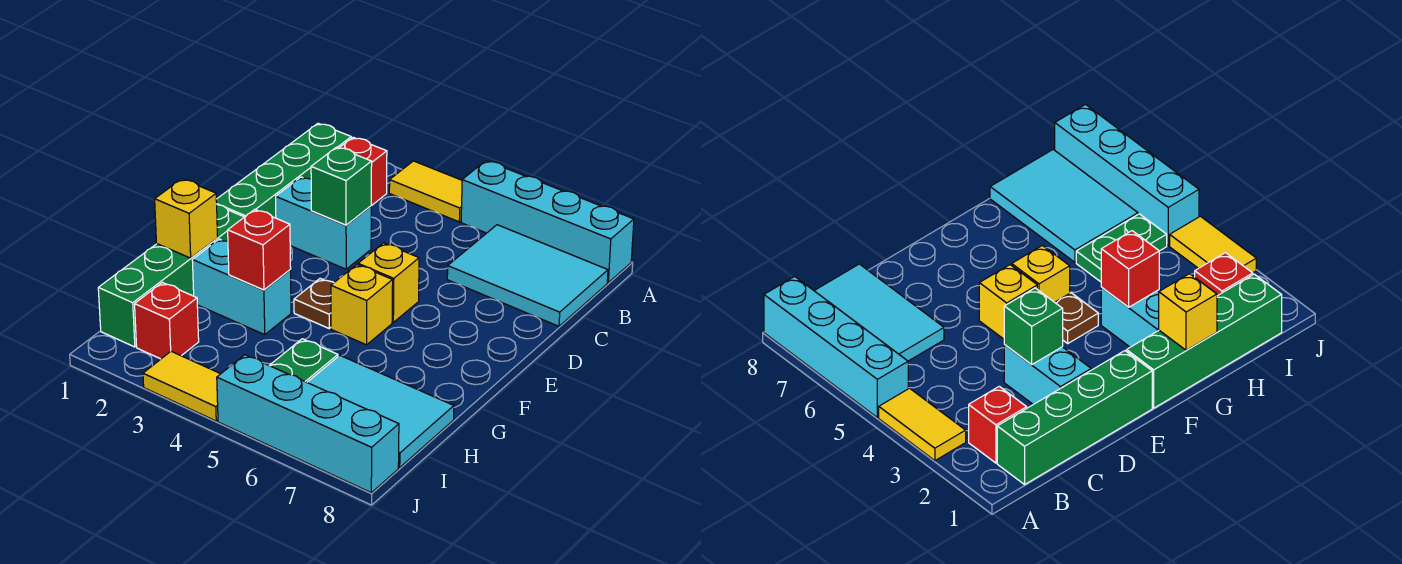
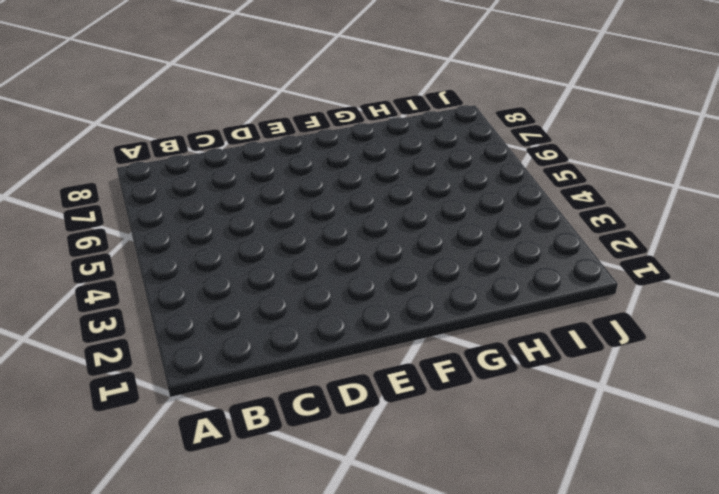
none -> yellow 1x2 tile [389,161,462,222]
none -> cyan 1x4 brick [461,161,634,282]
none -> green 1x4 brick [216,123,351,218]

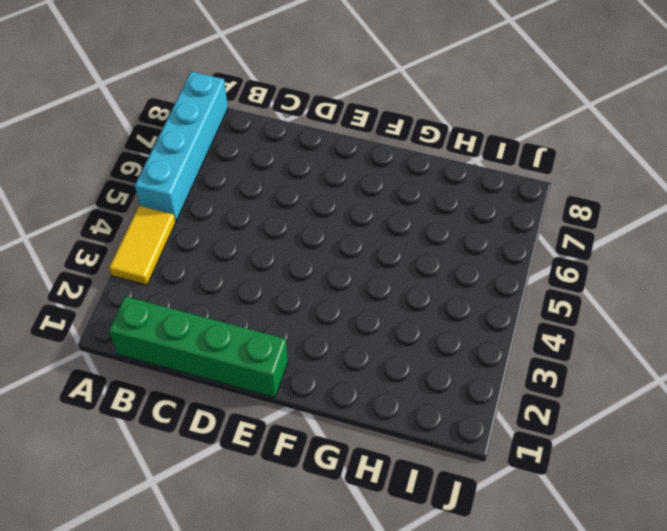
none -> red 1x1 brick [340,137,387,206]
none -> cyan 2x3 tile [447,225,608,326]
none -> cyan 1x2 brick [276,177,371,269]

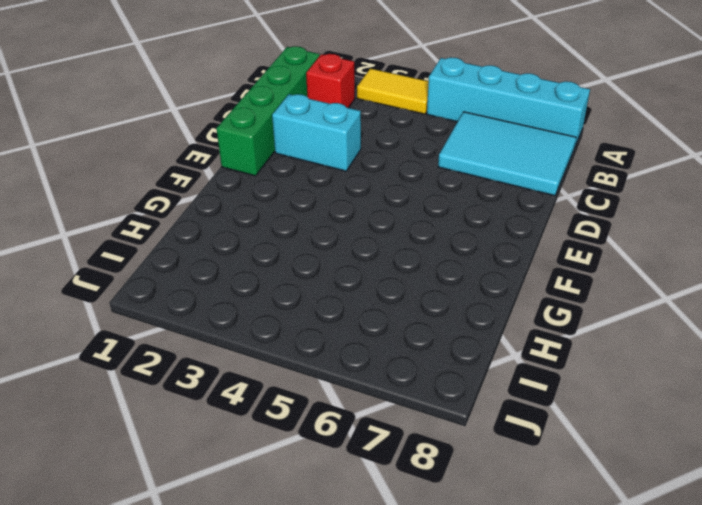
none -> yellow 1x1 brick [358,243,419,322]
none -> green 1x4 brick [98,205,244,347]
none -> brown 1x1 plate [294,279,334,328]

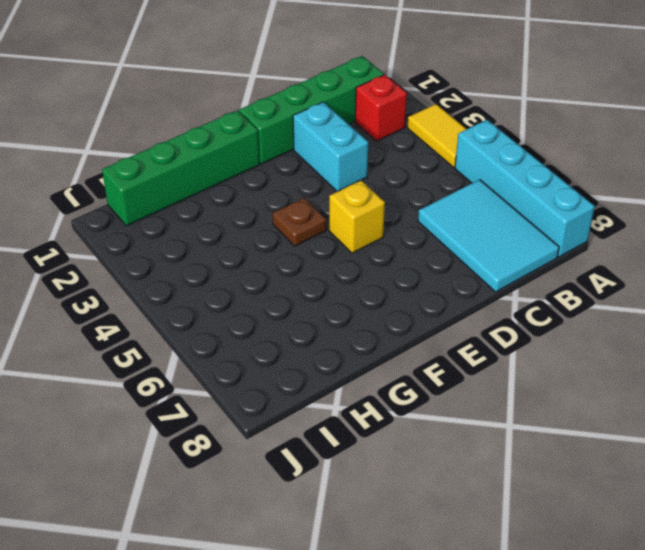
none -> yellow 1x1 brick [331,265,393,345]
none -> cyan 1x2 brick [192,239,291,335]
none -> green 1x2 plate [269,339,338,382]

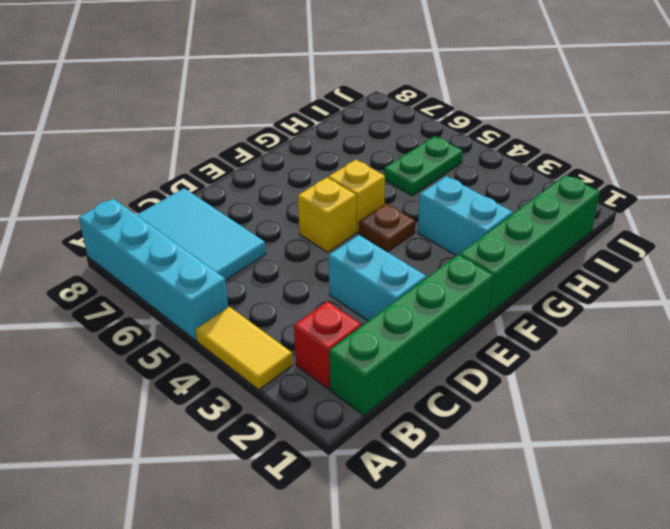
none -> cyan 2x3 tile [307,355,454,468]
none -> red 1x1 brick [135,283,199,359]
none -> yellow 1x2 tile [143,351,220,421]

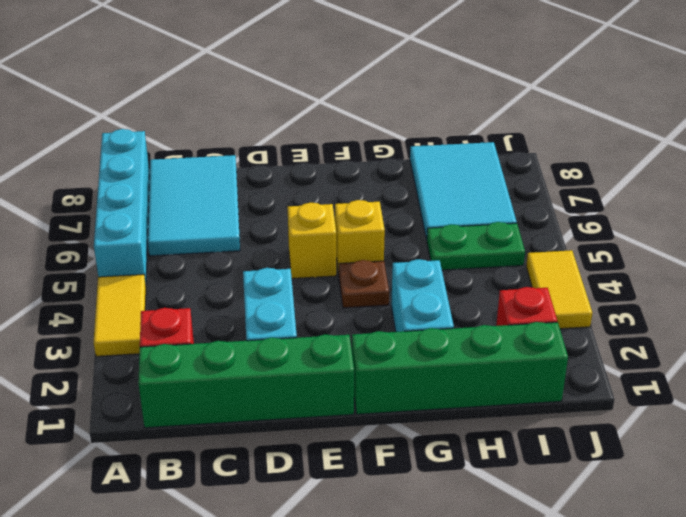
none -> cyan 1x4 brick [217,355,399,493]
none -> green 1x1 brick [311,147,372,225]
none -> yellow 1x1 brick [155,179,218,258]

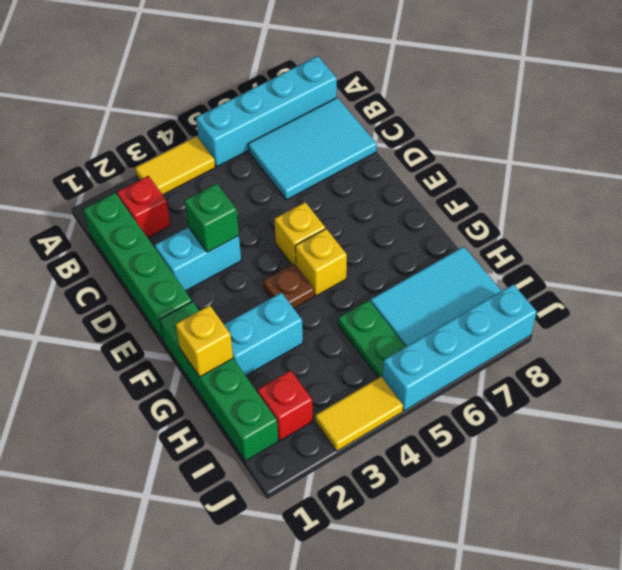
none -> red 1x1 brick [228,209,291,290]

